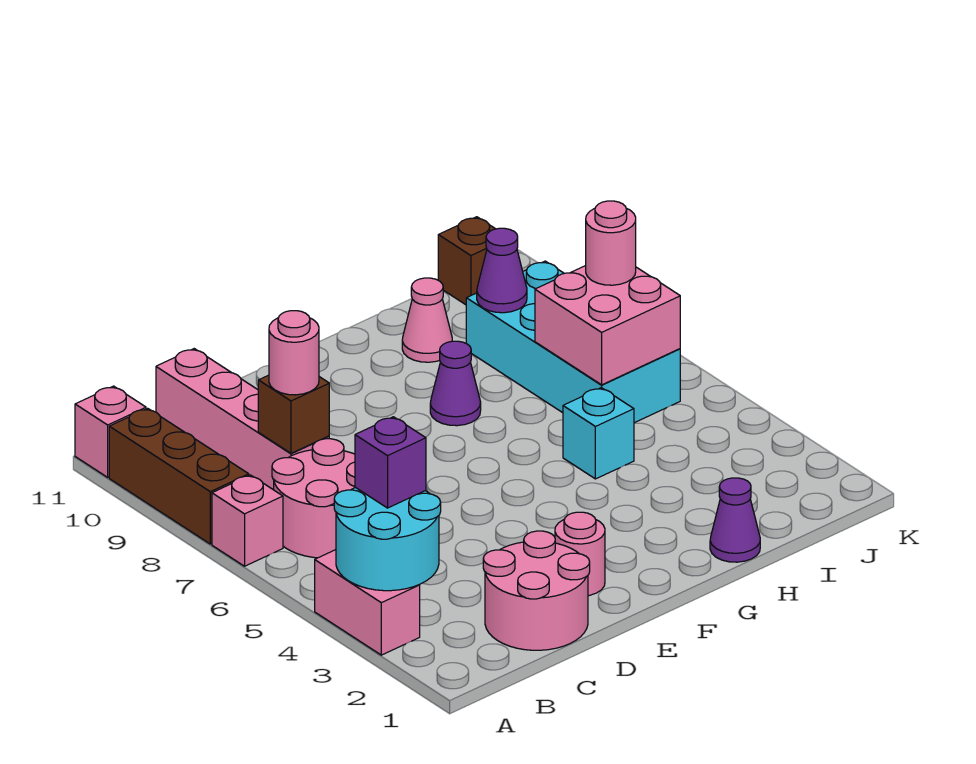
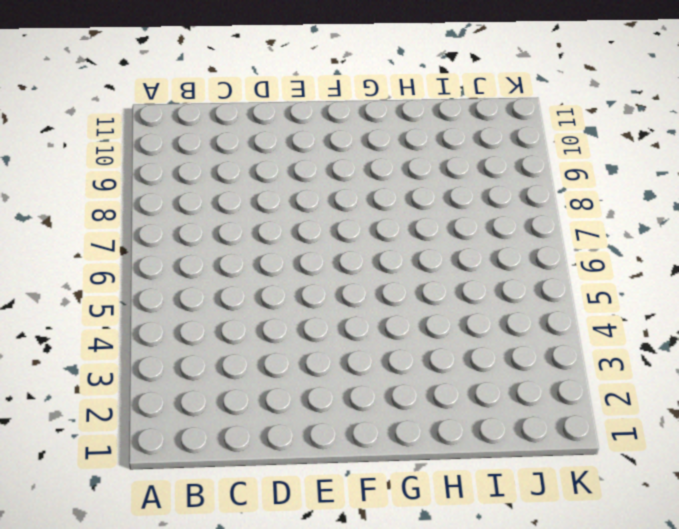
none -> pink 1x2 brick [315,550,420,655]
none -> pink 1x1 brick [212,475,283,566]
none -> brown 1x3 brick [109,408,249,544]

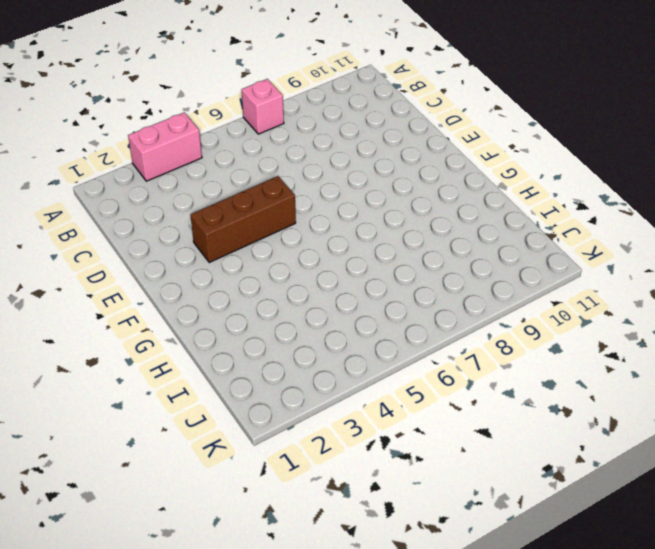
brown 1x3 brick [191,176,296,262] -> brown 1x3 brick moved to [109,408,249,544]
none -> pink 1x1 brick [75,386,146,477]
none -> pink 2x2 round brick [272,439,355,558]
none -> pink 2x2 round brick [483,531,590,650]

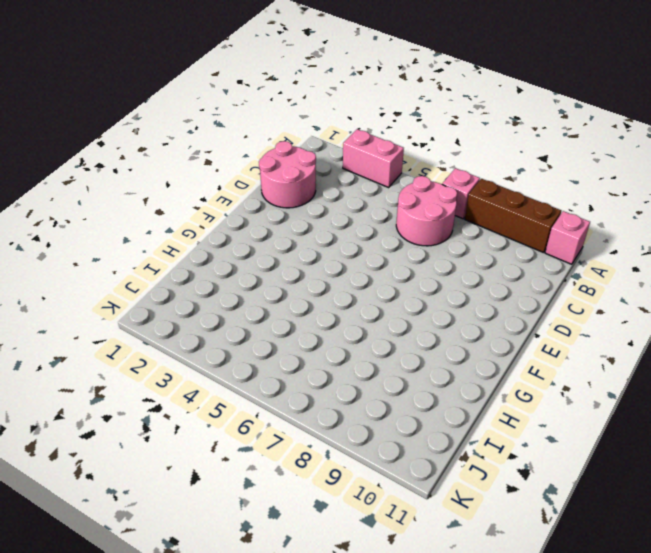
none -> pink 1x4 brick [156,349,329,490]
none -> pink 1x1 round brick [555,512,605,596]
none -> purple 1x1 cone [430,341,481,426]

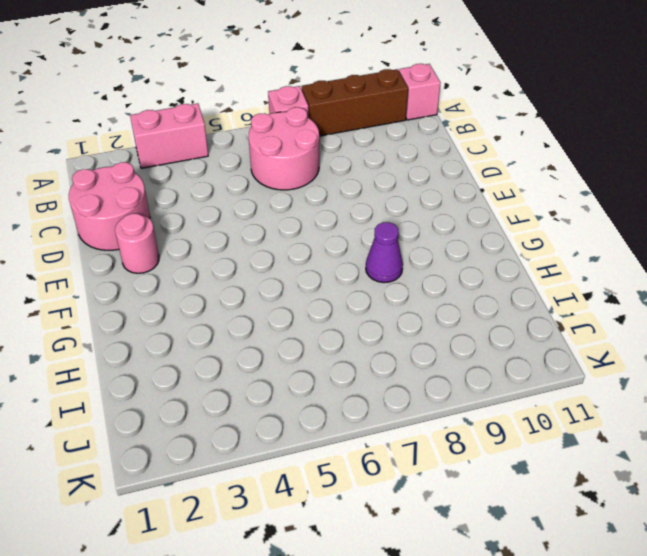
none -> pink 1x4 brick [156,349,329,490]
none -> purple 1x1 cone [710,478,760,562]
none -> cyan 1x1 brick [563,388,634,479]

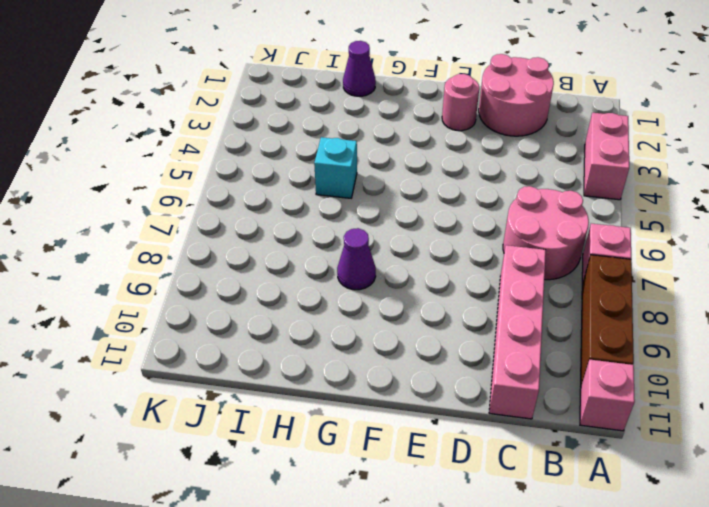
none -> pink 1x1 cone [402,278,452,362]
none -> cyan 2x4 brick [466,261,680,423]
none -> brown 1x1 brick [438,217,495,305]

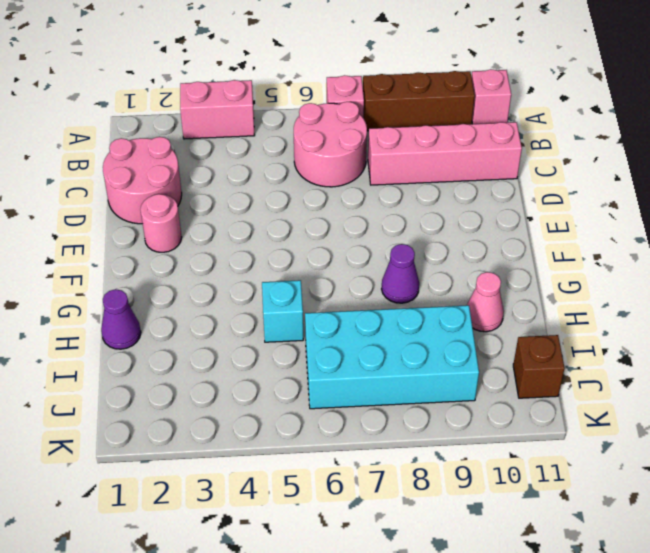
none -> cyan 2x2 round brick [334,487,441,591]
none -> brown 1x1 brick [258,375,329,453]
none -> pink 2x2 brick [535,266,680,385]

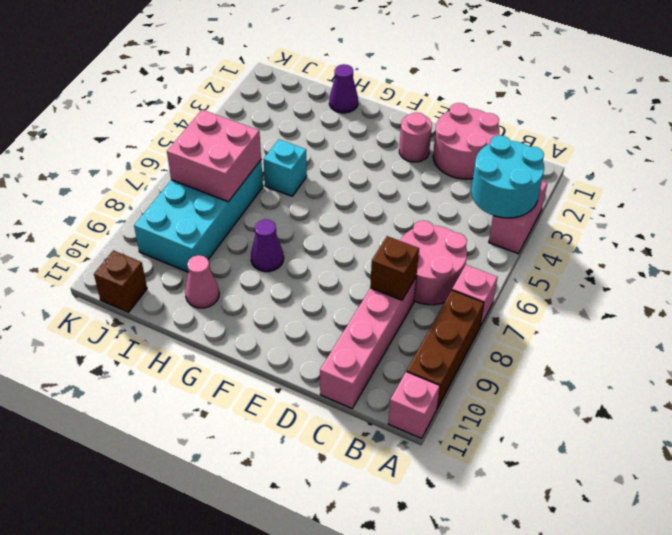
none -> purple 1x1 cone [477,228,527,313]
none -> purple 1x1 brick [355,417,426,508]
none -> pink 1x1 round brick [269,311,319,395]

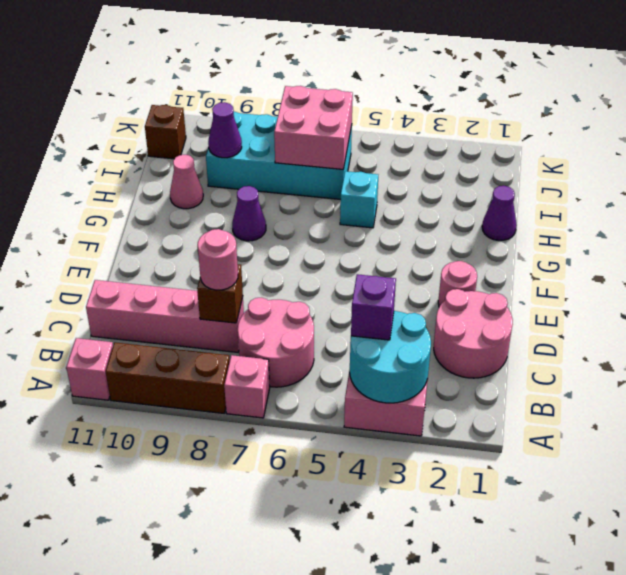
none -> pink 1x1 round brick [586,201,636,285]

